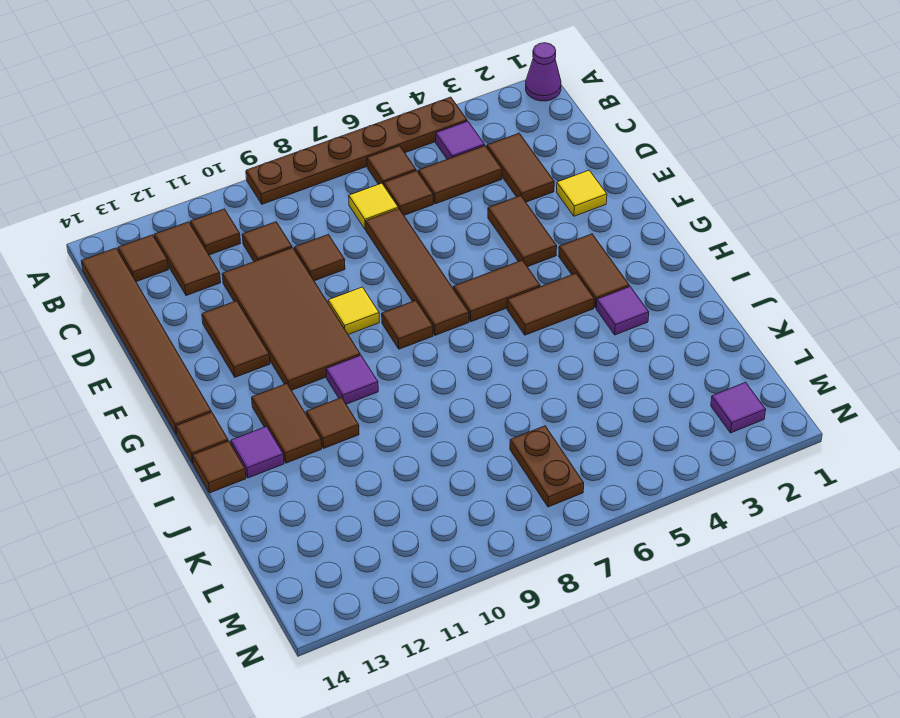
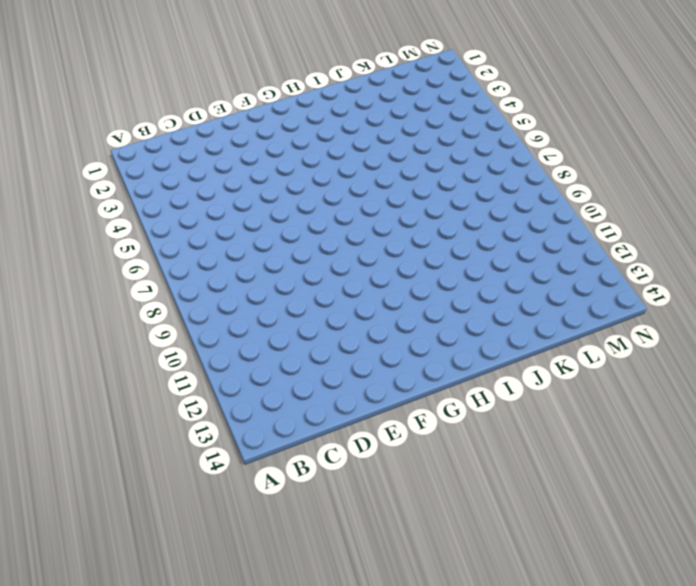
none -> purple 1x1 cone [526,43,561,101]
none -> brown 1x6 plate [246,97,467,204]
none -> purple 1x1 tile [436,121,485,159]
none -> brown 1x1 tile [367,146,416,185]

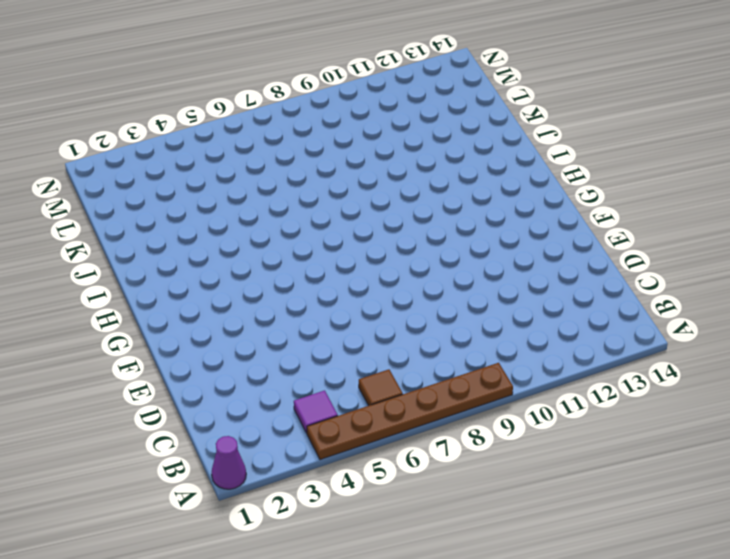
none -> brown 1x1 tile [191,209,241,255]
none -> brown 1x2 tile [154,222,221,296]
none -> brown 1x1 tile [118,235,168,282]
none -> brown 1x6 tile [81,248,211,434]

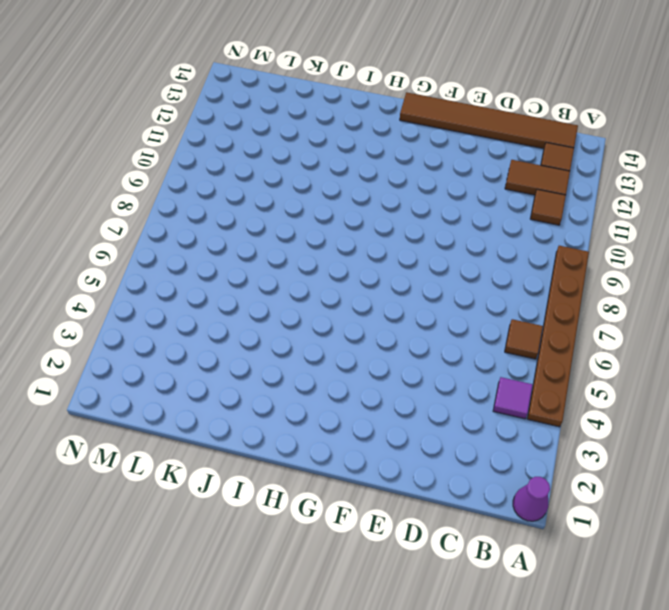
none -> brown 1x2 tile [487,133,554,202]
none -> brown 1x2 tile [418,146,502,204]
none -> brown 1x1 tile [384,171,433,215]
none -> yellow 1x1 tile [349,183,398,230]

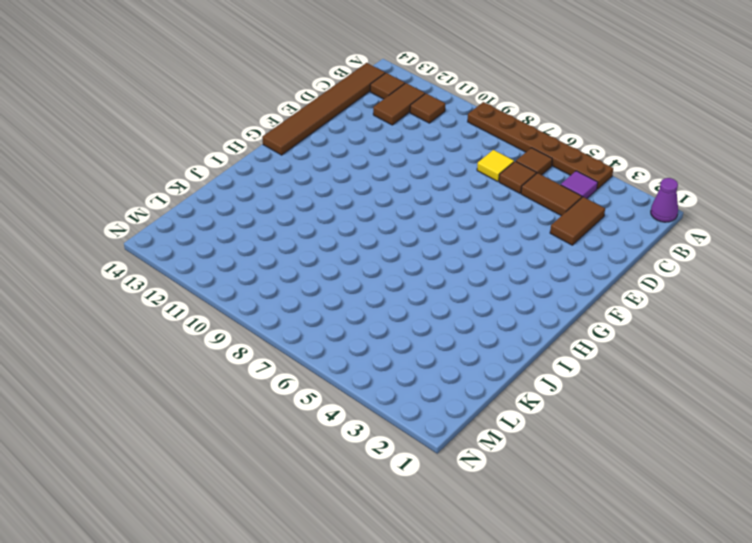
none -> brown 1x1 tile [242,222,292,262]
none -> brown 1x4 tile [366,209,469,335]
none -> brown 1x1 tile [295,235,345,281]
none -> brown 2x4 tile [222,248,360,390]

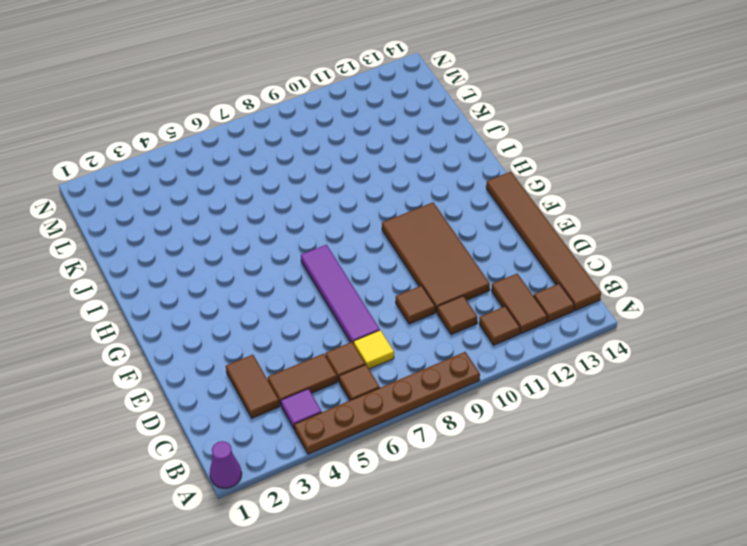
purple 1x4 tile [301,245,380,344] -> brown 1x4 tile [366,209,469,335]
none -> yellow 1x1 tile [557,170,607,216]
none -> brown 1x2 tile [488,196,557,267]
none -> brown 1x2 tile [202,301,270,377]
none -> yellow 1x1 tile [328,287,379,335]

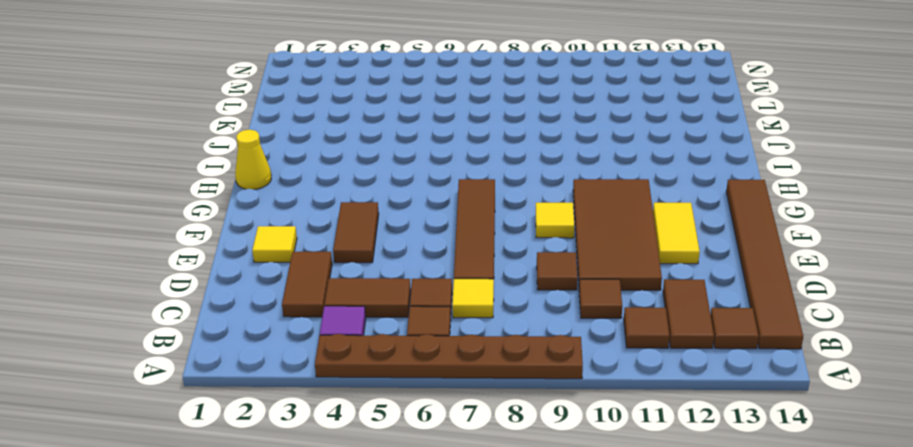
yellow 1x2 tile [653,203,700,264] -> brown 1x2 tile [202,301,270,377]
yellow 1x1 cone [235,130,271,190] -> none
none -> purple 1x1 cone [526,43,561,101]
none -> brown 1x2 tile [559,234,629,308]
none -> brown 1x2 tile [454,260,540,322]
none -> brown 1x1 tile [382,301,433,349]

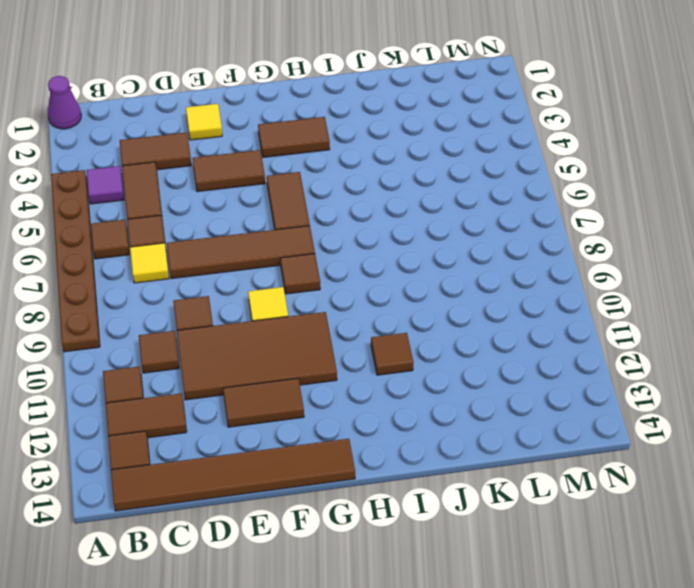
none -> brown 1x2 tile [507,273,594,335]
none -> purple 1x1 tile [326,355,378,404]
none -> brown 1x2 tile [252,384,322,463]
none -> brown 1x1 tile [176,412,228,463]

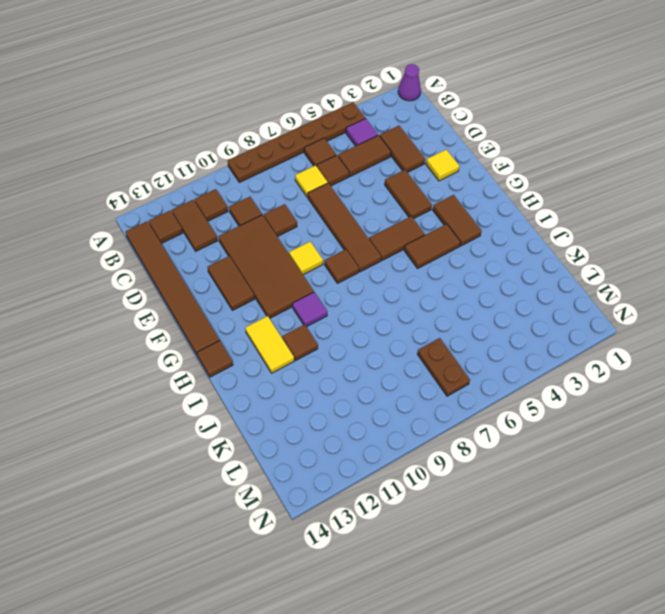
yellow 1x2 tile [245,316,294,373] -> brown 1x2 tile [252,384,322,463]
none -> purple 1x1 tile [596,287,649,335]
none -> purple 1x1 tile [231,426,284,478]
none -> brown 1x1 tile [193,441,246,493]
none -> purple 1x1 tile [711,382,766,433]

